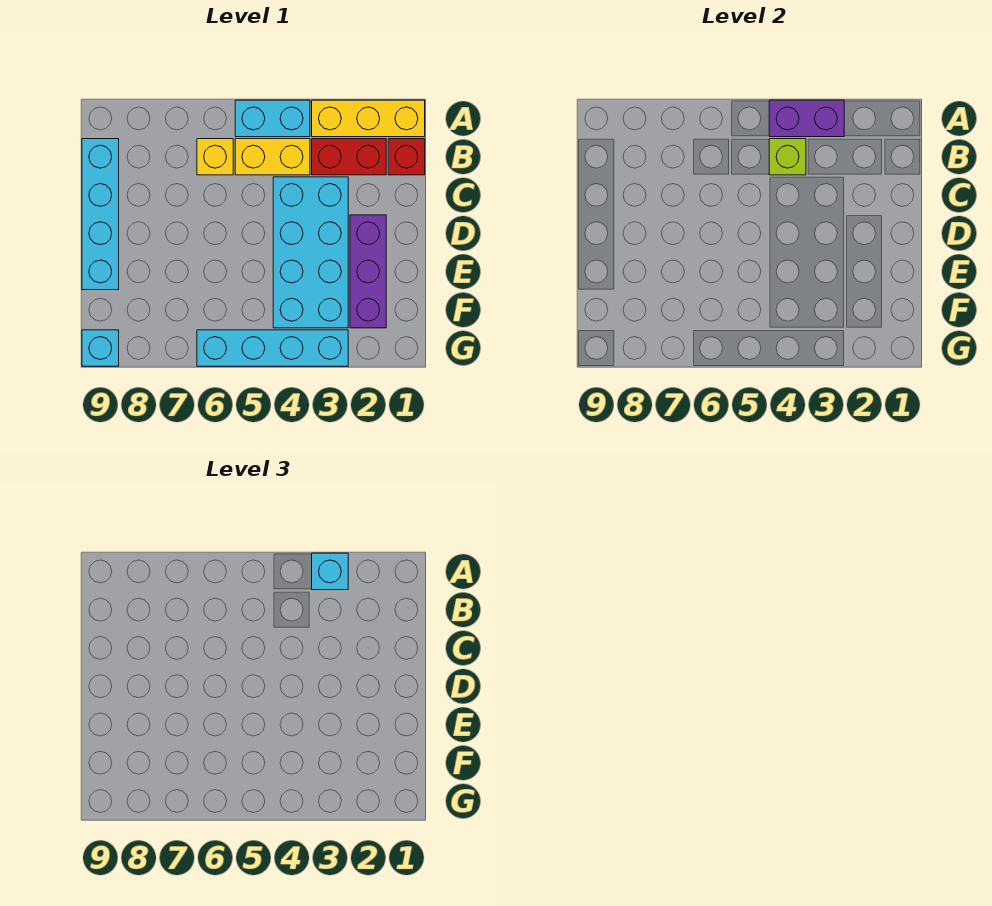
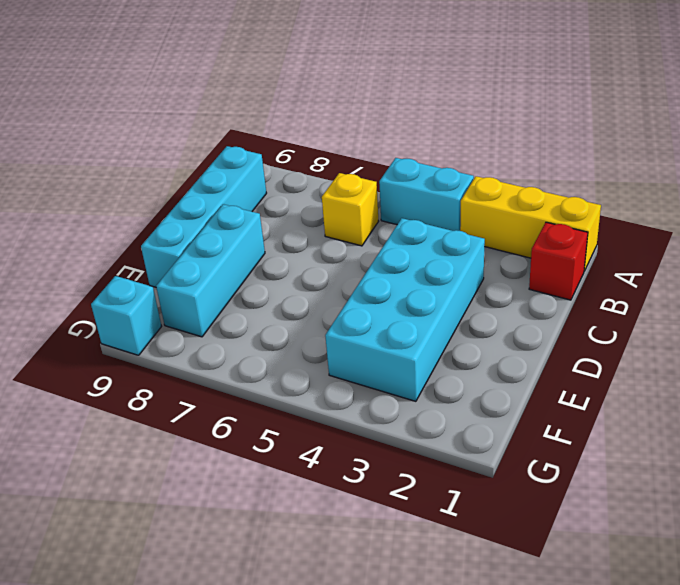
cyan 1x3 brick [156,204,265,337] -> none
none -> red 1x2 brick [312,139,386,175]
none -> yellow 1x2 brick [235,139,310,175]
none -> purple 1x3 brick [350,215,386,328]

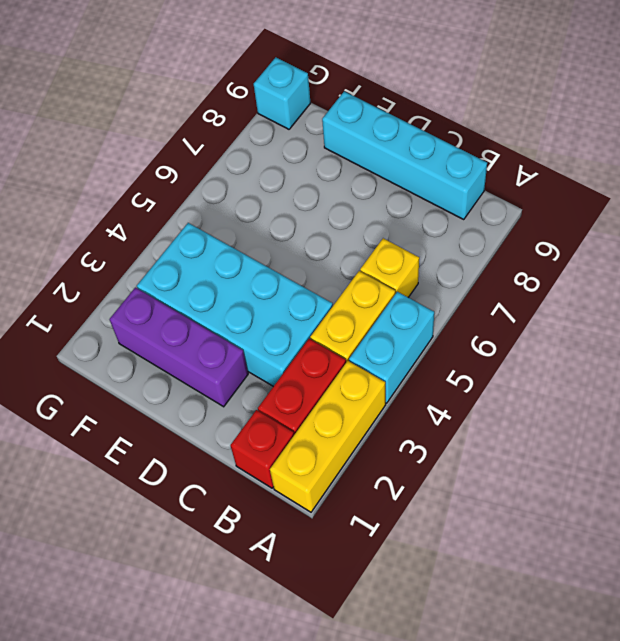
none -> cyan 1x4 brick [197,330,348,366]
none -> purple 1x2 brick [769,100,844,137]
none -> lime 1x1 brick [769,139,806,175]

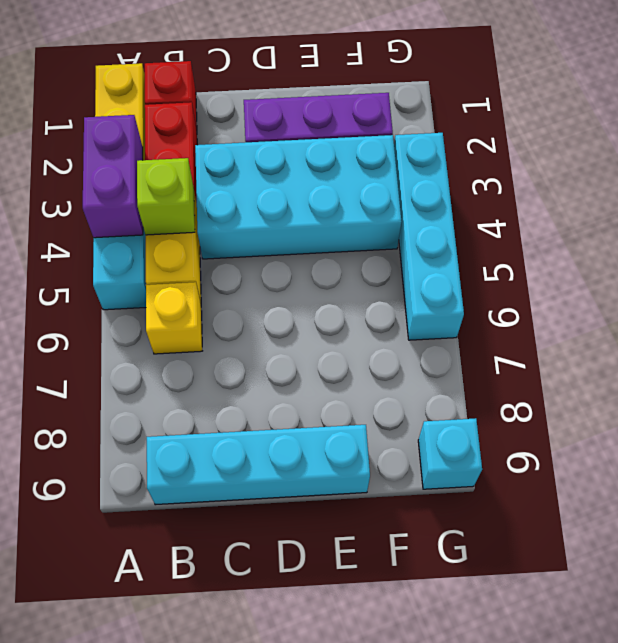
none -> cyan 1x1 brick [312,553,348,590]

